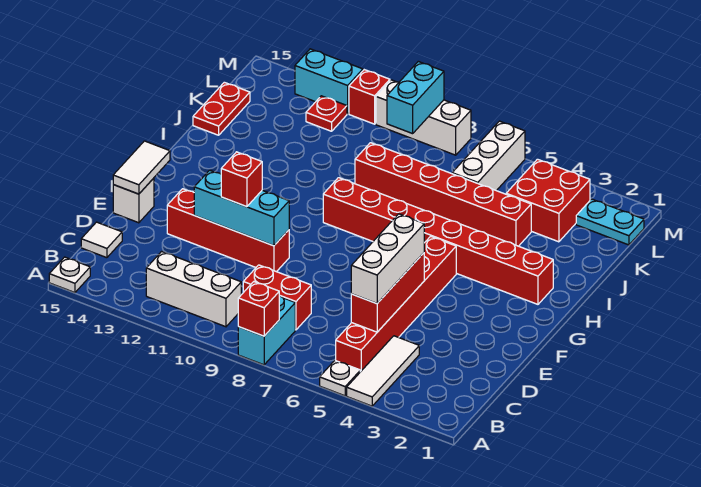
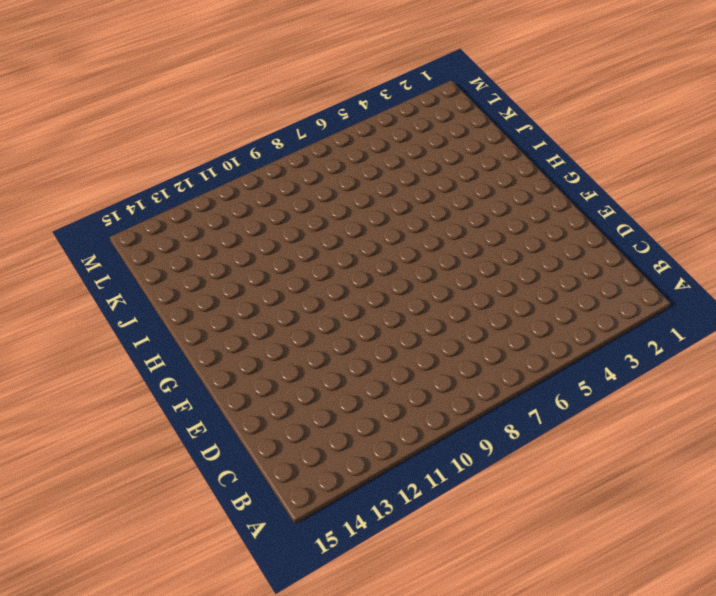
none -> white 1x3 tile [347,336,419,406]
none -> white 1x1 plate [320,360,360,396]
none -> cyan 1x2 brick [238,296,295,365]

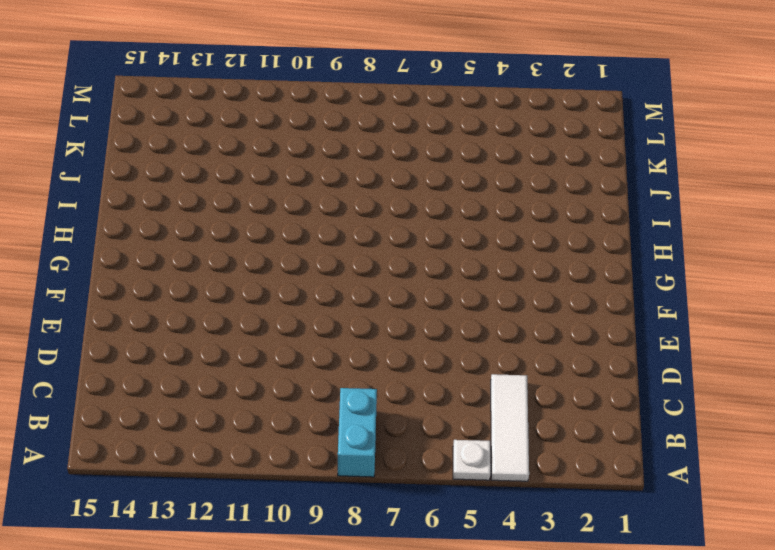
none -> white 1x1 plate [49,257,90,293]
none -> red 1x6 brick [336,236,456,372]
none -> white 1x3 brick [146,251,241,327]

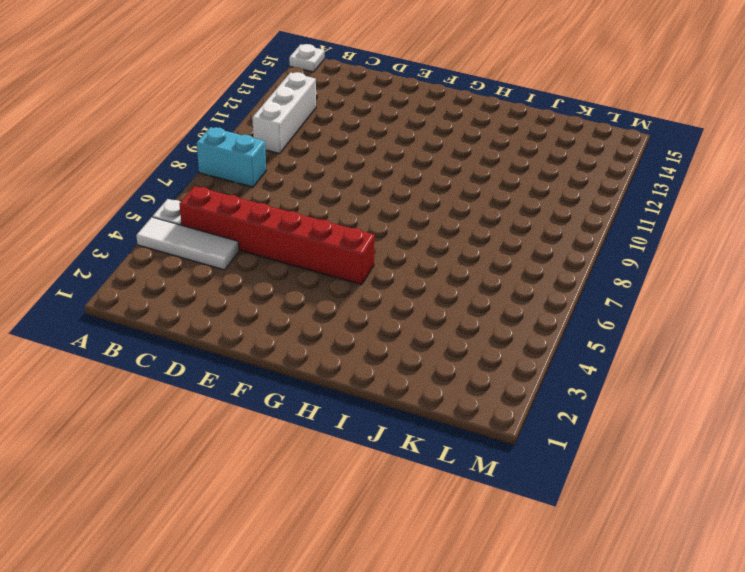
none -> red 1x2 brick [243,265,311,330]
none -> white 1x1 tile [81,222,122,258]
none -> red 1x4 brick [167,189,289,272]

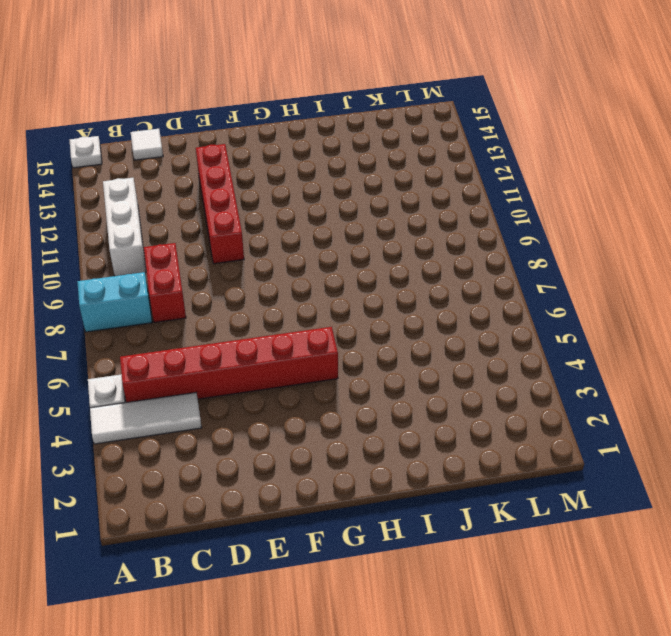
none -> white 1x1 brick [113,178,154,223]
none -> red 1x8 brick [323,178,553,304]
none -> red 1x6 brick [355,143,531,246]

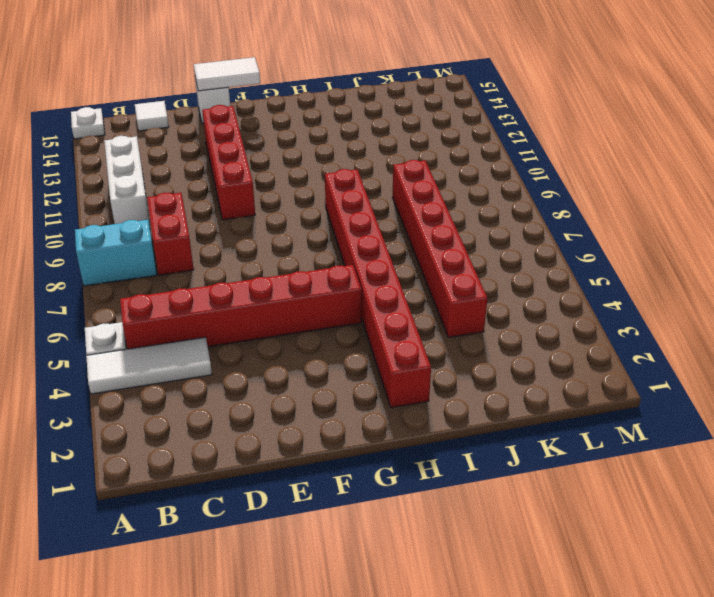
none -> red 1x2 plate [193,82,250,135]
none -> red 2x2 brick [506,159,590,242]
none -> white 1x3 brick [452,121,525,191]

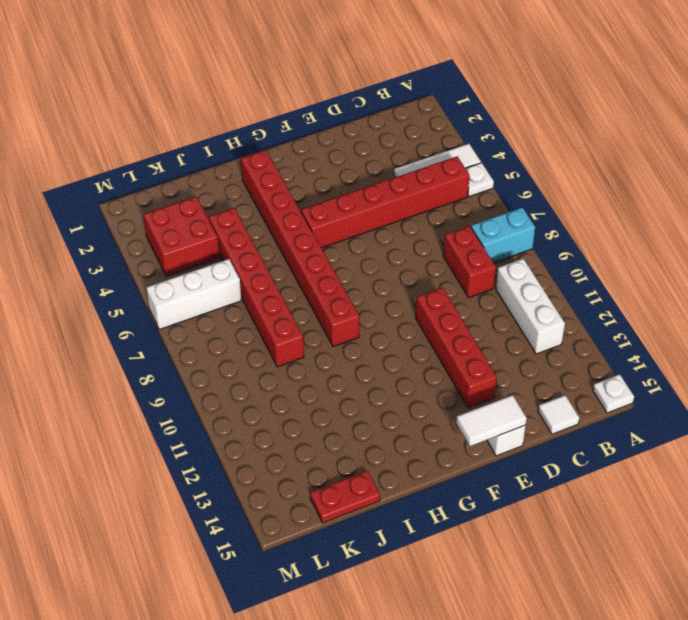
none -> cyan 1x2 plate [576,199,644,245]
none -> red 1x1 plate [306,96,347,131]
none -> white 1x3 brick [376,80,471,155]

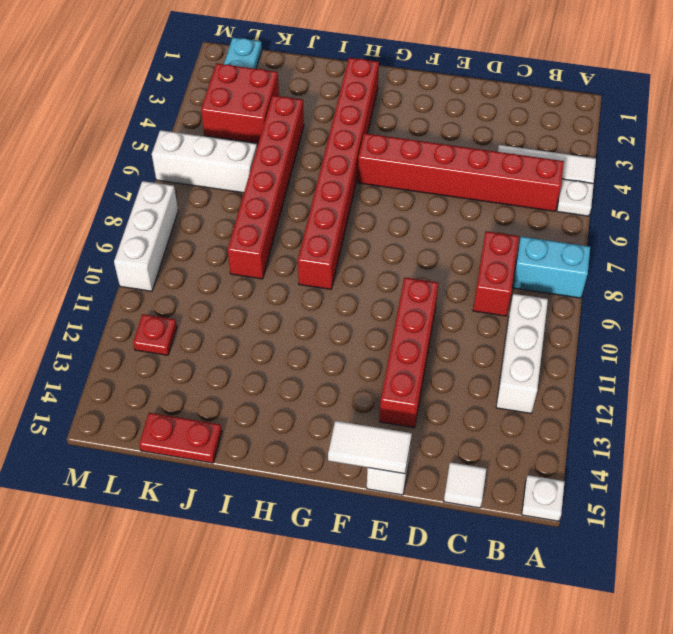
none -> red 1x1 brick [349,70,390,124]
none -> cyan 1x2 brick [295,49,363,114]
none -> red 1x1 brick [238,282,280,336]

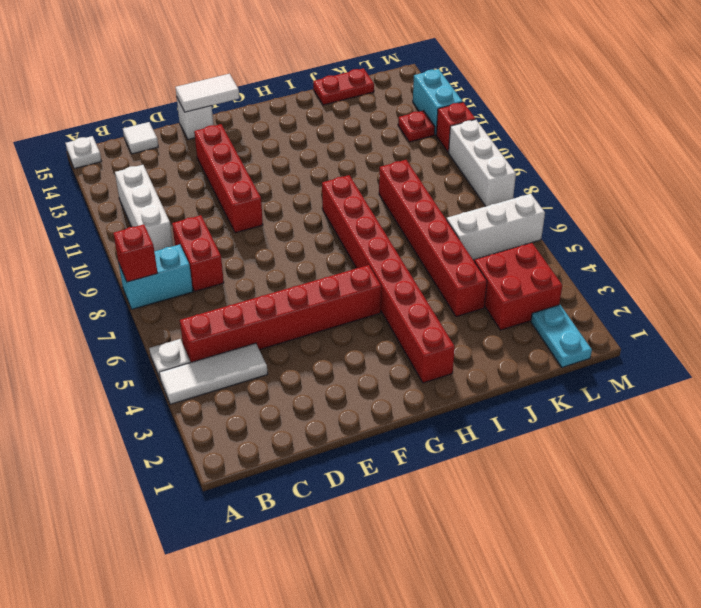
none -> red 1x3 brick [351,253,424,332]
none -> cyan 1x3 brick [194,170,289,246]
none -> cyan 1x2 brick [387,61,444,134]

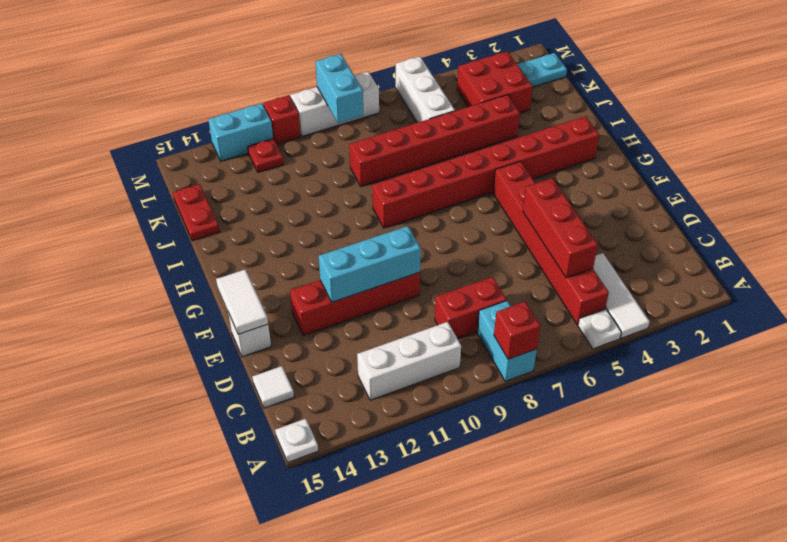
none -> white 1x3 brick [351,214,424,303]
none -> red 1x1 brick [221,152,262,207]

